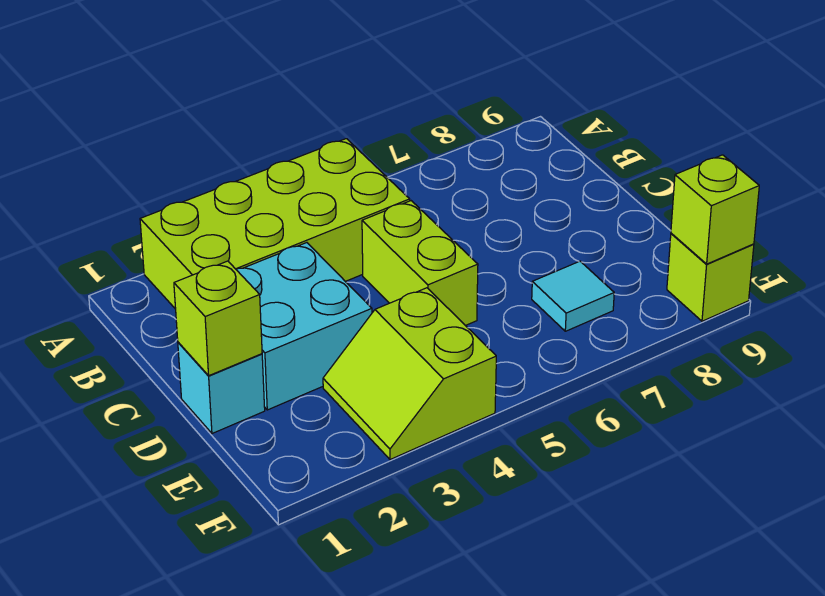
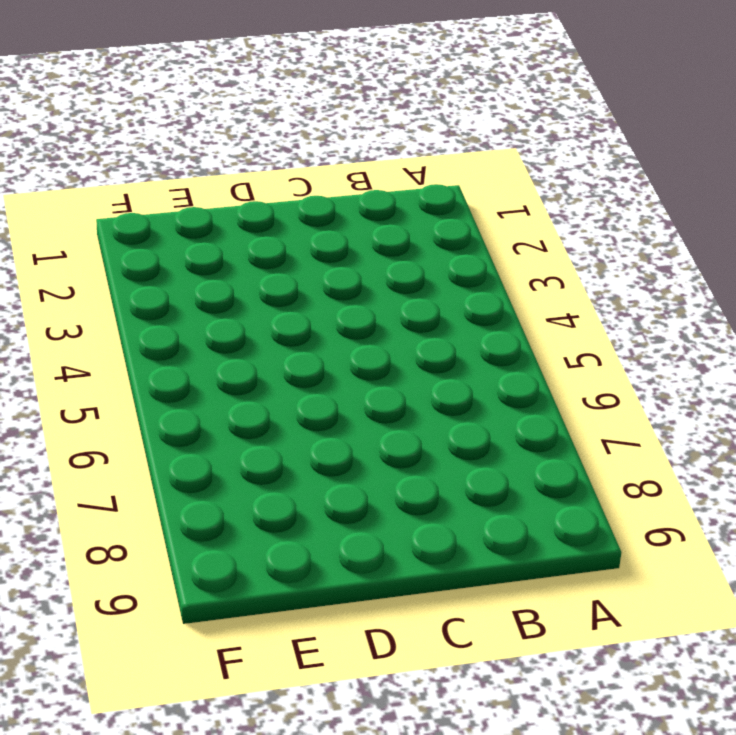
none -> lime 2x4 brick [140,139,410,309]
none -> cyan 2x2 brick [236,243,372,410]

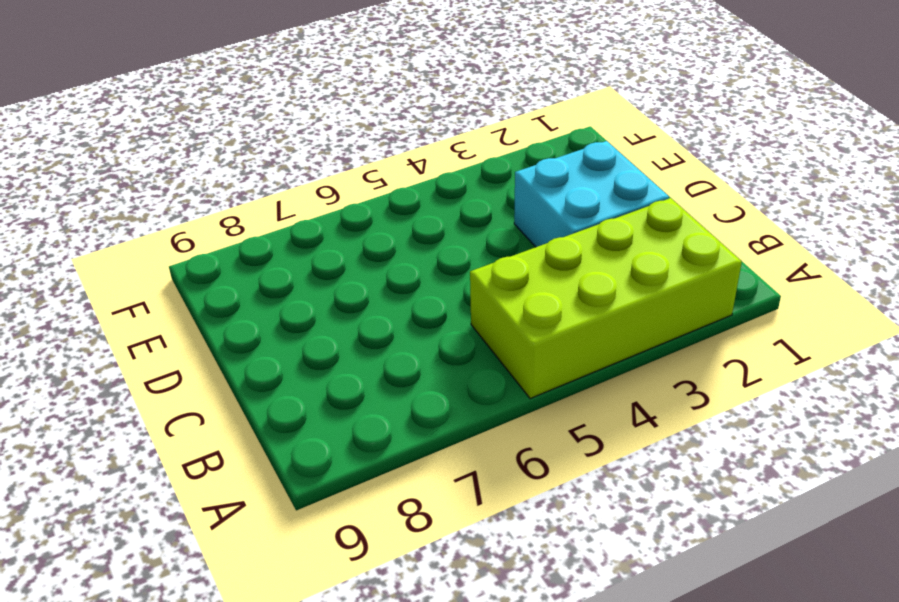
none -> lime 1x2 brick [362,201,478,326]
none -> cyan 1x1 brick [178,342,265,433]

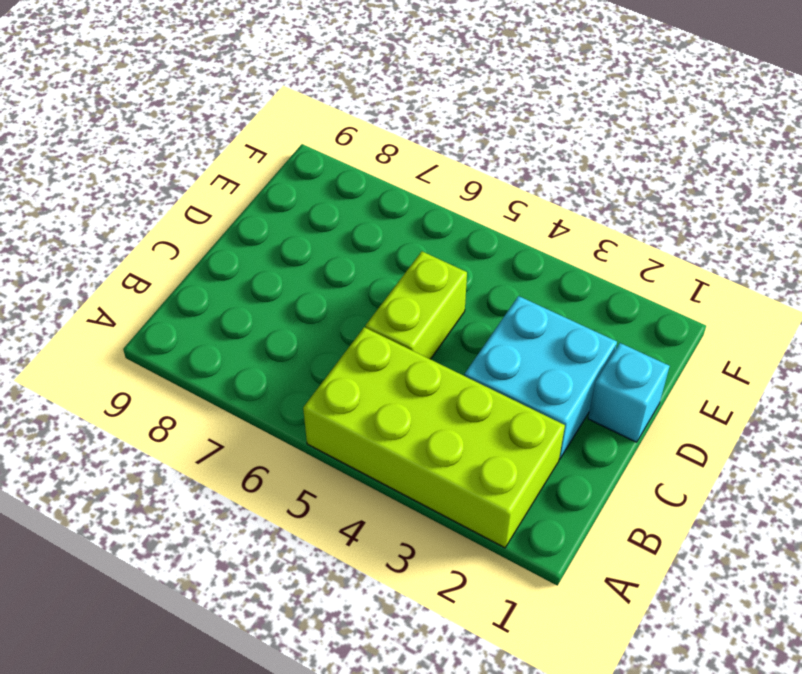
none -> lime 2x2 slope [323,288,496,460]
none -> cyan 1x1 tile [532,261,614,331]

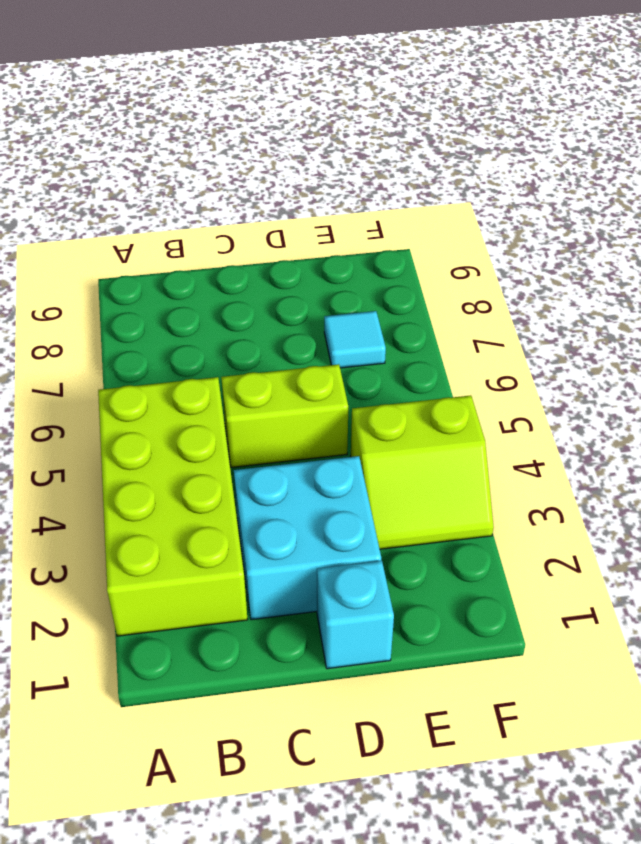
none -> lime 1x1 brick [667,233,754,321]
none -> lime 1x1 brick [174,261,262,376]

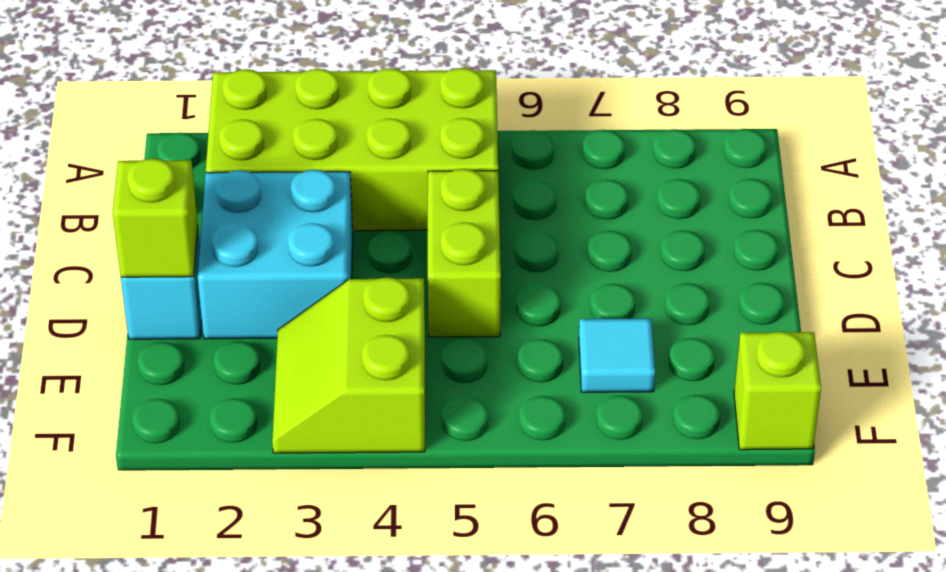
none -> lime 1x1 brick [671,155,759,264]

